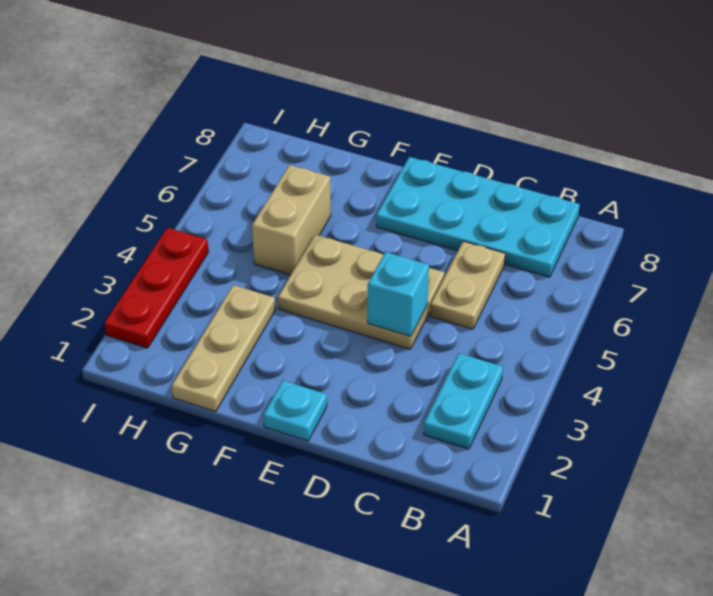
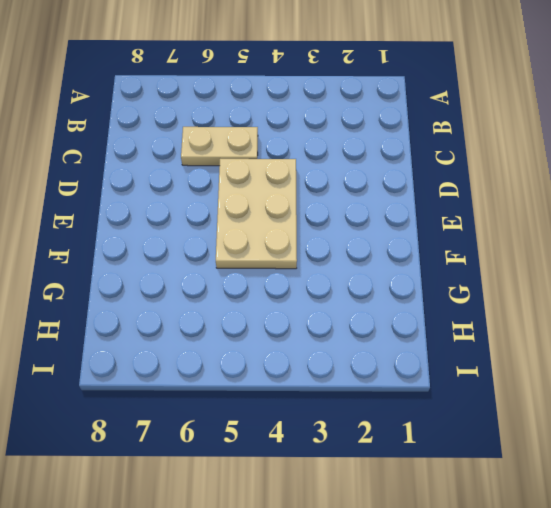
none -> cyan 1x2 plate [424,353,503,449]
none -> cyan 2x4 plate [376,157,580,277]

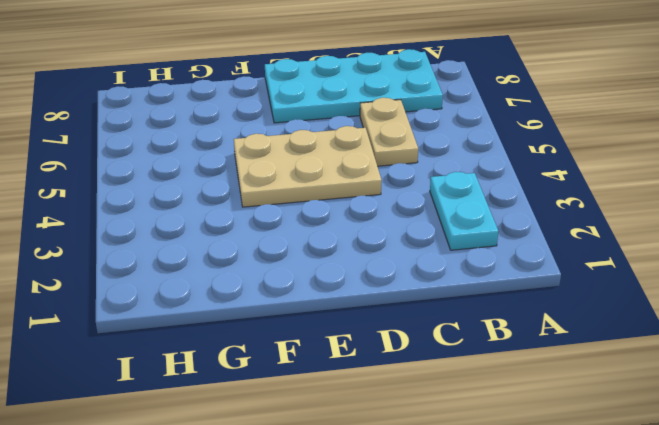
none -> cyan 1x1 plate [263,381,327,441]
none -> tan 1x3 plate [172,285,275,412]

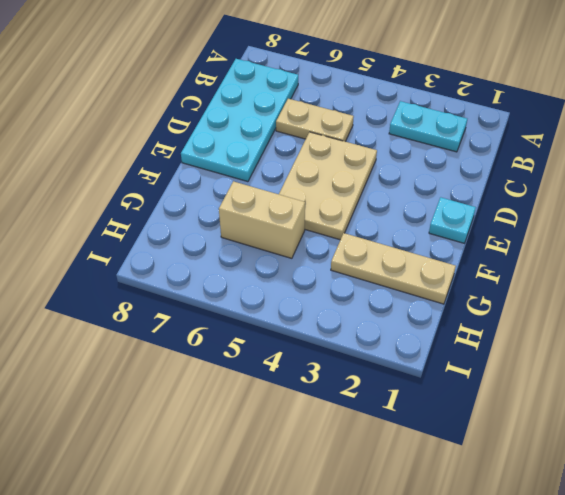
none -> red 1x3 plate [105,228,208,348]
none -> cyan 1x1 brick [368,252,429,336]

